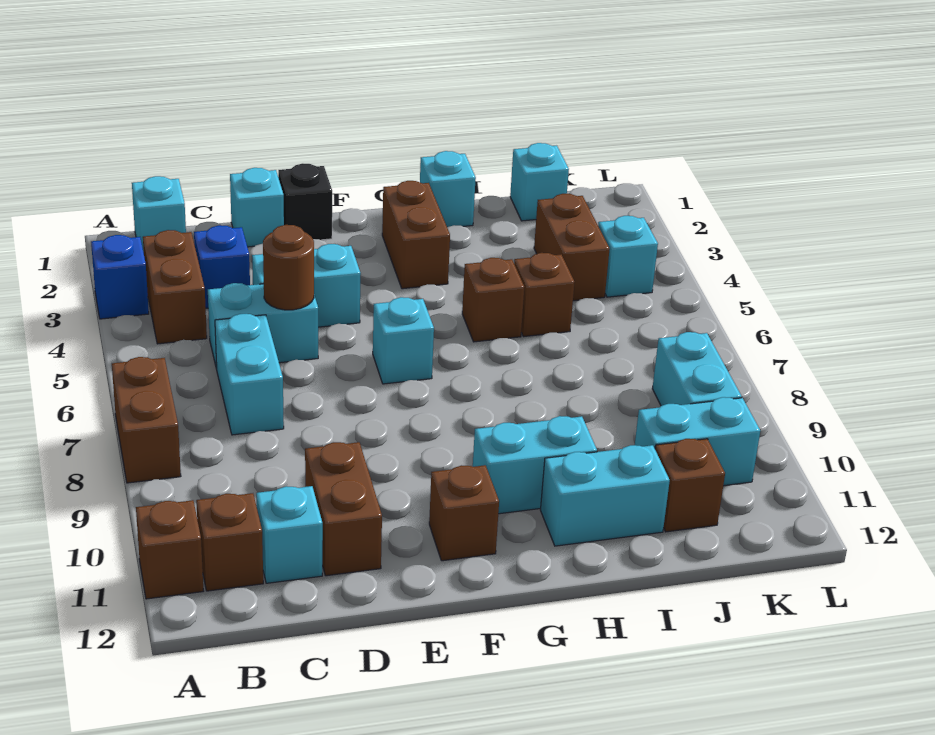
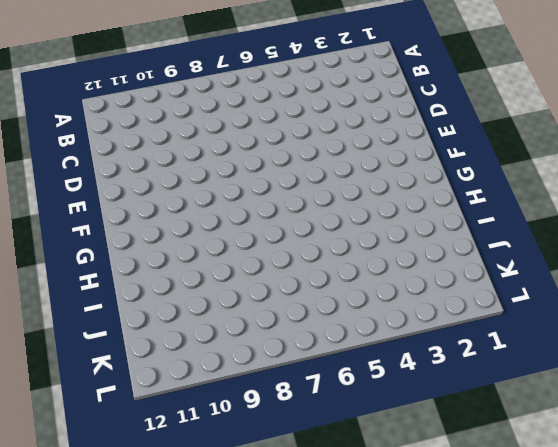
none -> blue 1x1 brick [91,235,149,319]
none -> brown 1x2 brick [112,357,181,483]
none -> brown 1x1 brick [136,500,203,599]

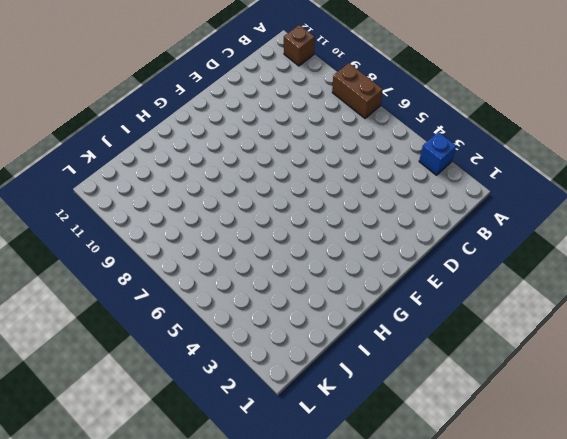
none -> cyan 1x1 brick [132,176,186,252]
none -> brown 1x2 brick [143,230,207,344]
none -> brown 1x1 brick [196,493,263,591]

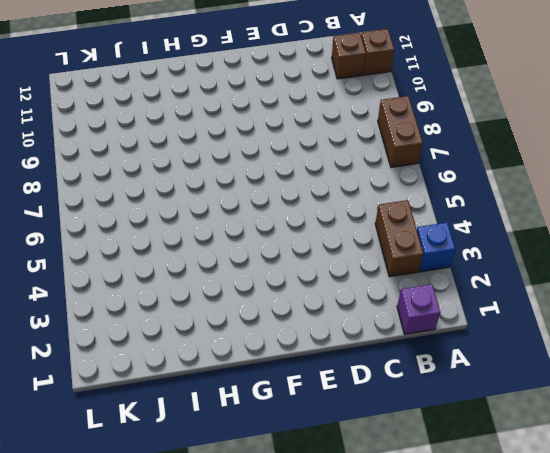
purple 1x1 brick [397,284,440,334] -> cyan 1x1 brick [132,176,186,252]
none -> blue 1x1 brick [194,225,250,308]
none -> cyan 1x2 brick [208,283,318,369]
none -> cyan 1x2 brick [215,314,284,435]

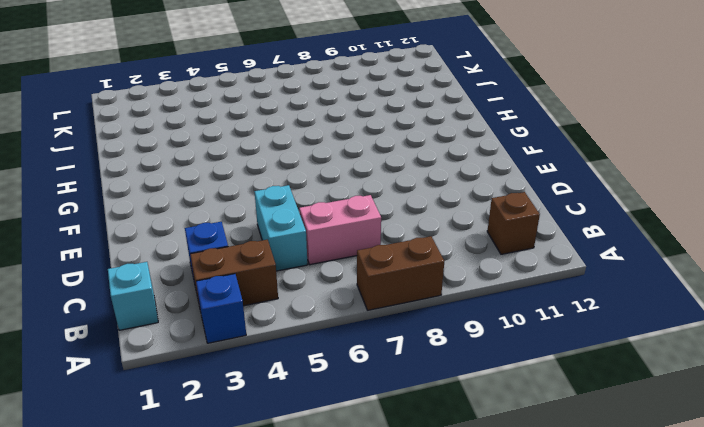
pink 1x2 brick [299,195,381,265] -> cyan 1x2 brick [215,314,284,435]
none -> brown 1x1 brick [136,500,203,599]
none -> cyan 1x1 brick [256,486,323,583]
none -> cyan 1x1 brick [230,168,284,247]

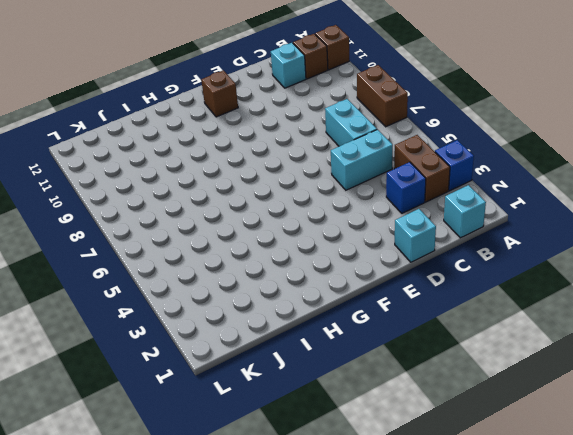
none -> cyan 1x2 brick [252,244,361,327]
none -> brown 1x2 brick [305,442,382,576]
none -> black 1x1 brick [278,163,332,240]

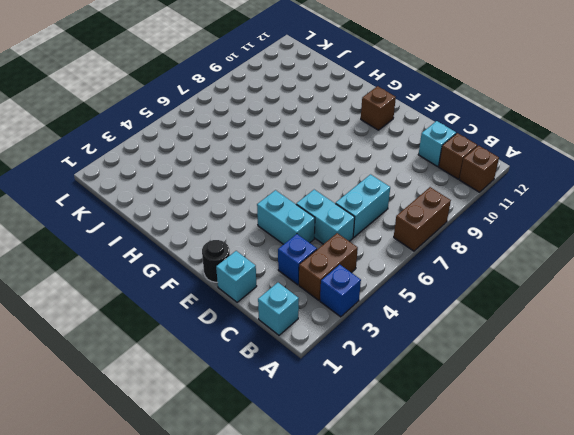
black 1x1 round brick [202,240,230,282] -> black 1x1 brick [278,163,332,240]
none -> brown 1x2 brick [305,442,382,576]
none -> cyan 1x1 brick [373,297,434,384]
none -> brown 1x2 brick [382,181,450,289]

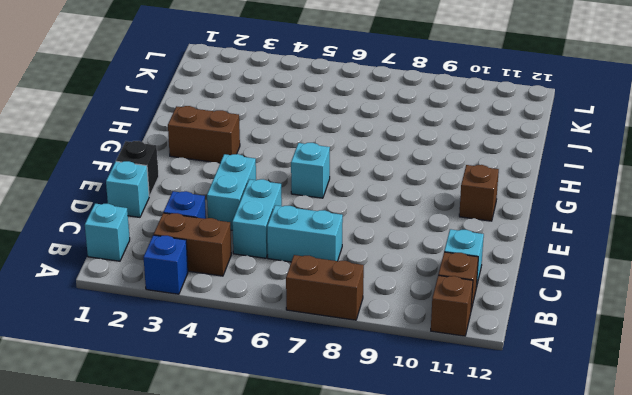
none -> brown 1x2 brick [305,442,382,576]
none -> cyan 1x2 brick [473,416,597,514]
none -> cyan 1x1 brick [420,151,476,227]

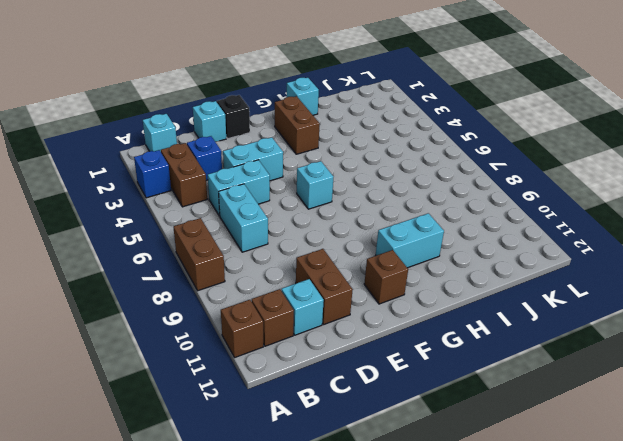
none -> brown 1x1 brick [462,258,524,342]
none -> cyan 1x2 brick [541,445,670,546]
none -> brown 1x1 brick [514,253,575,337]

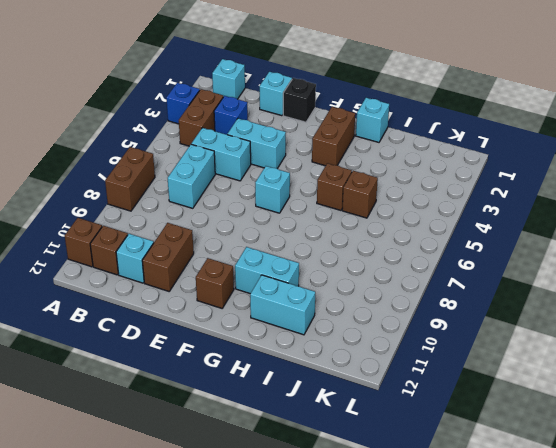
none -> cyan 1x1 brick [510,143,569,221]
none -> brown 1x2 brick [534,194,610,301]
none -> cyan 1x2 brick [635,397,760,486]

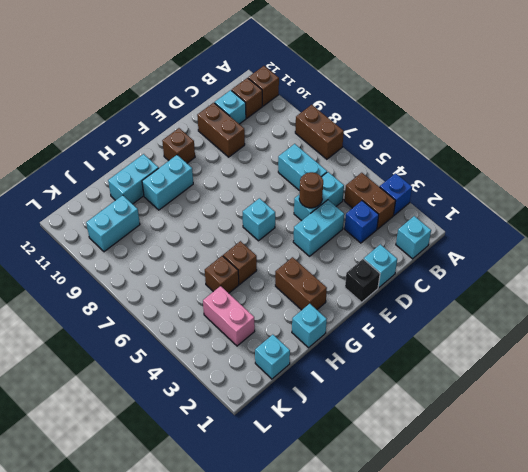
pink 1x2 brick [203,286,255,346] -> brown 1x2 brick [534,194,610,301]
none -> brown 1x1 brick [655,439,725,532]
none -> cyan 1x1 brick [598,216,658,297]
none -> cyan 1x2 brick [652,332,742,406]

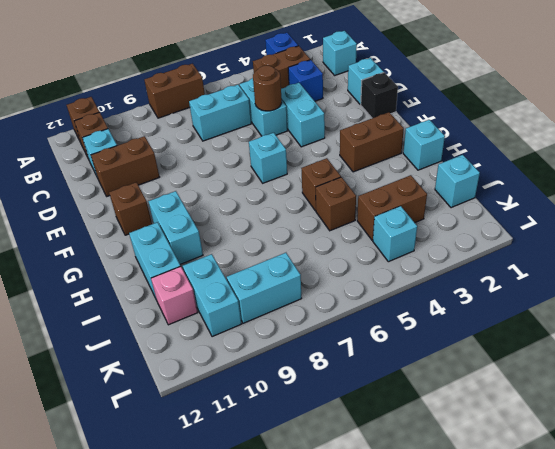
pink 1x1 brick [151,266,198,325] -> brown 1x1 brick [655,439,725,532]

